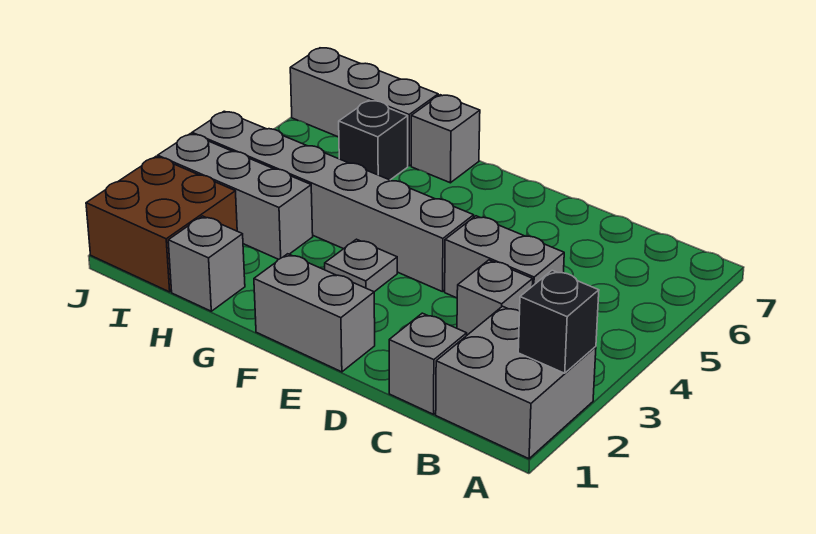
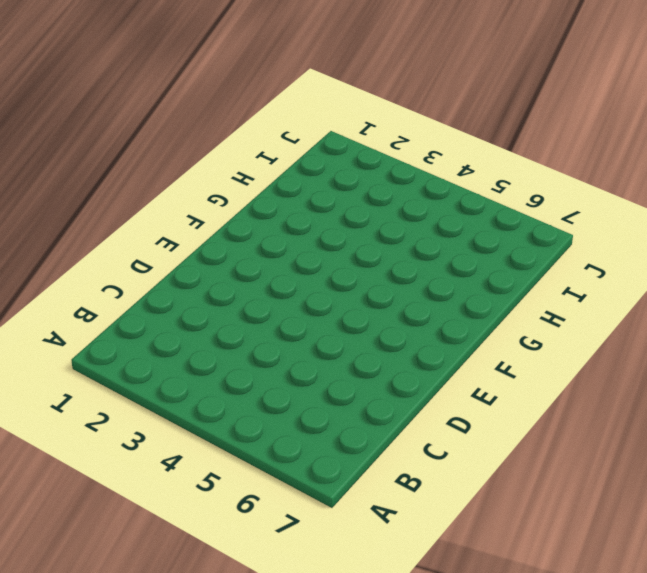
none -> grey 2x2 brick [436,306,596,459]
none -> grey 1x1 brick [389,313,467,414]
none -> grey 1x1 brick [457,260,533,335]

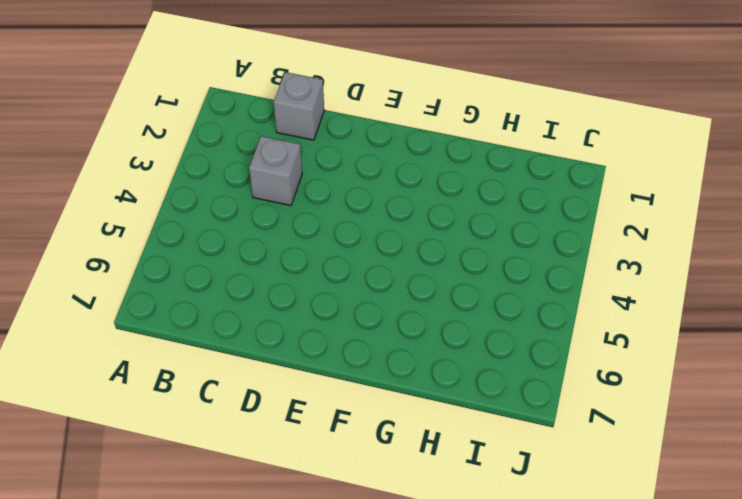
none -> grey 2x2 brick [436,306,596,459]
none -> grey 1x2 brick [445,216,564,298]
none -> grey 1x2 brick [254,254,375,372]

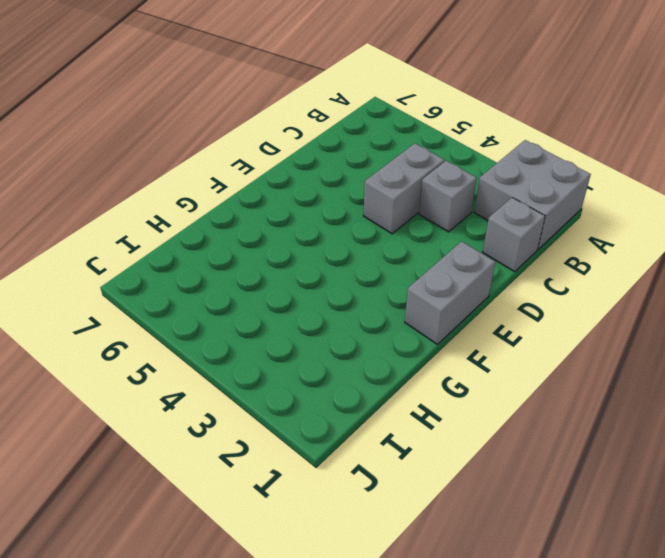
none -> grey 1x6 brick [192,111,474,292]
none -> grey 1x1 plate [325,239,397,292]
none -> grey 1x1 brick [411,95,480,183]

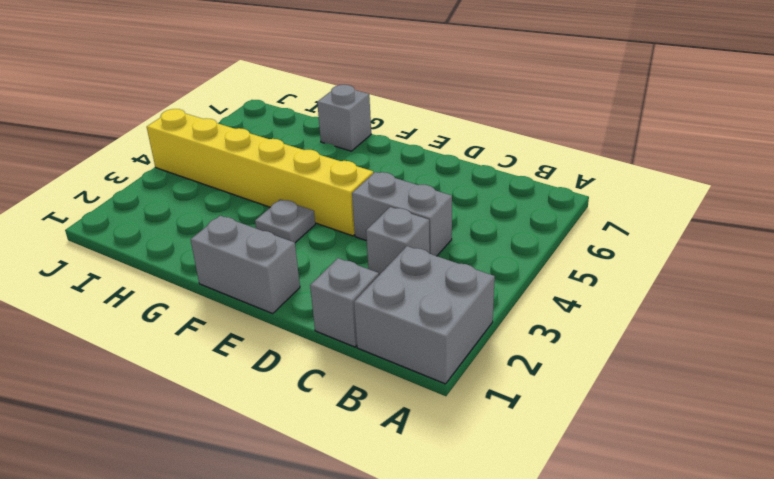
yellow 1x6 brick [147,109,373,236] -> grey 1x6 brick [192,111,474,292]
none -> grey 1x1 brick [168,216,245,311]
none -> grey 1x3 brick [158,134,313,259]
none -> black 1x1 brick [339,100,408,180]

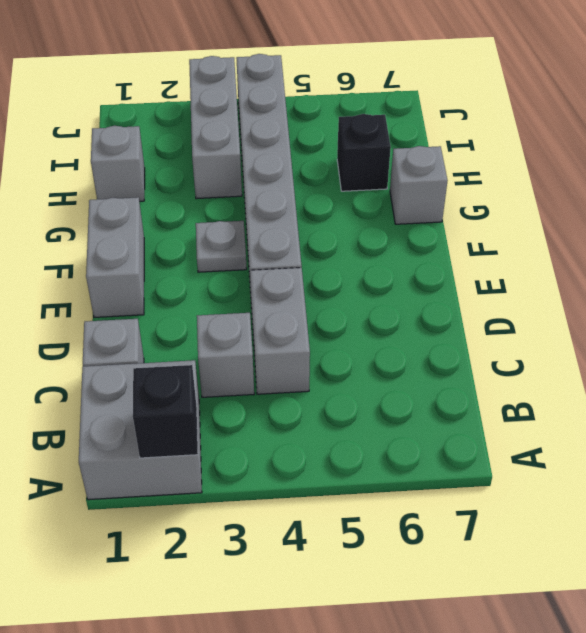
none -> grey 1x3 brick [290,48,438,166]
none -> brown 2x2 brick [86,157,237,292]

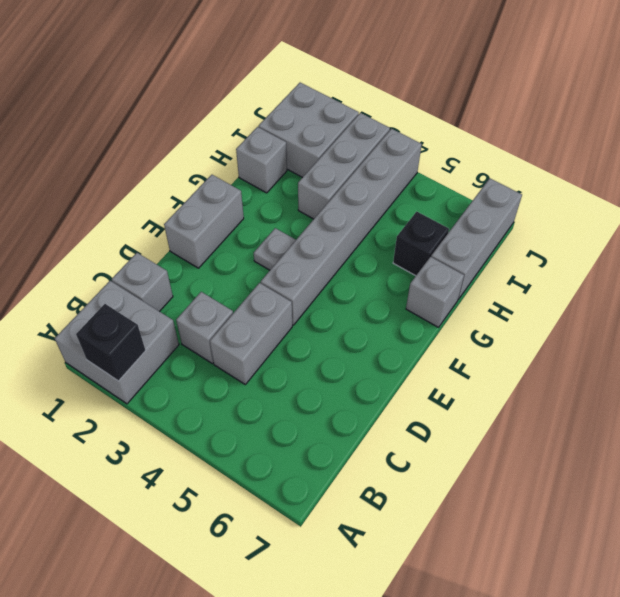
grey 2x2 brick [258,83,359,178] -> brown 2x2 brick [86,157,237,292]

